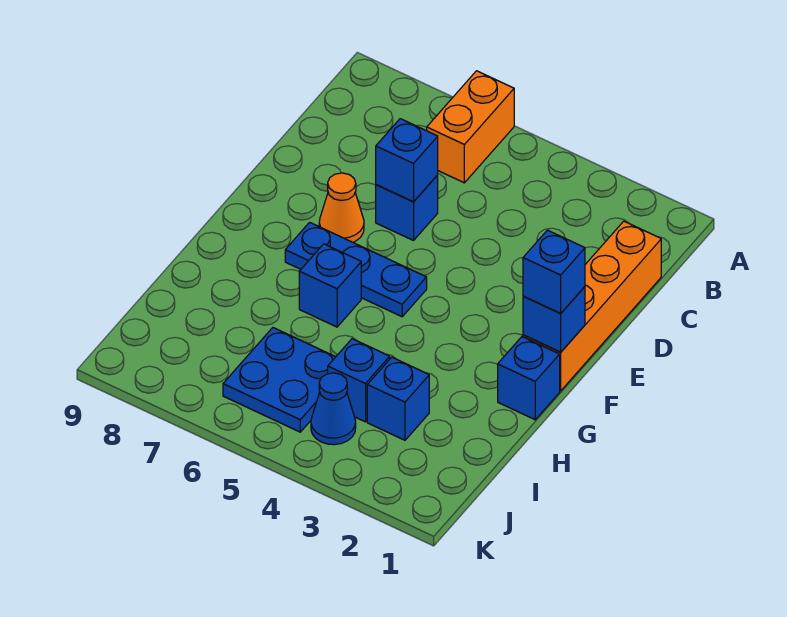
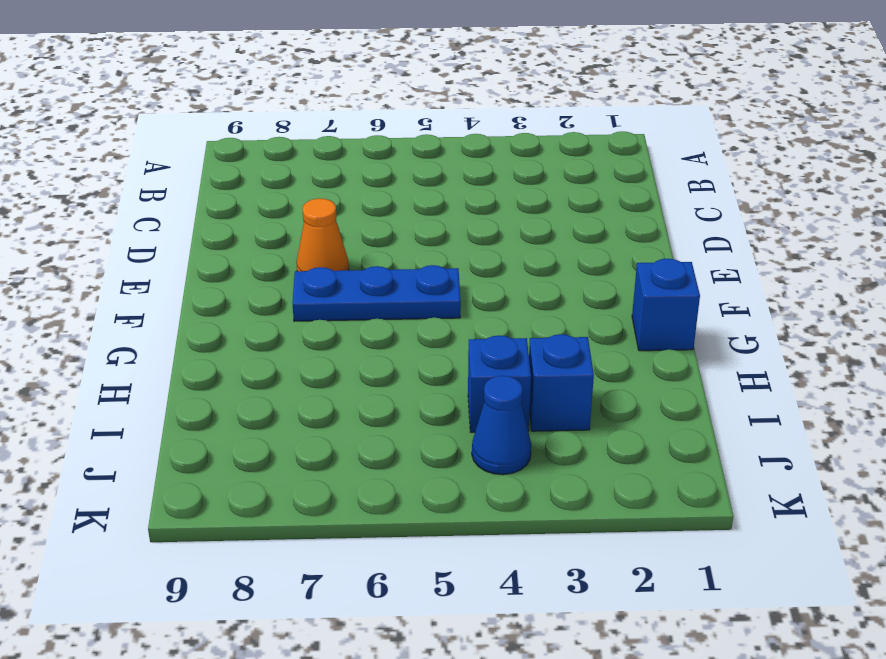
none -> orange 1x2 brick [427,71,514,183]
none -> orange 1x4 brick [523,221,661,391]
none -> blue 1x1 brick [376,175,438,241]

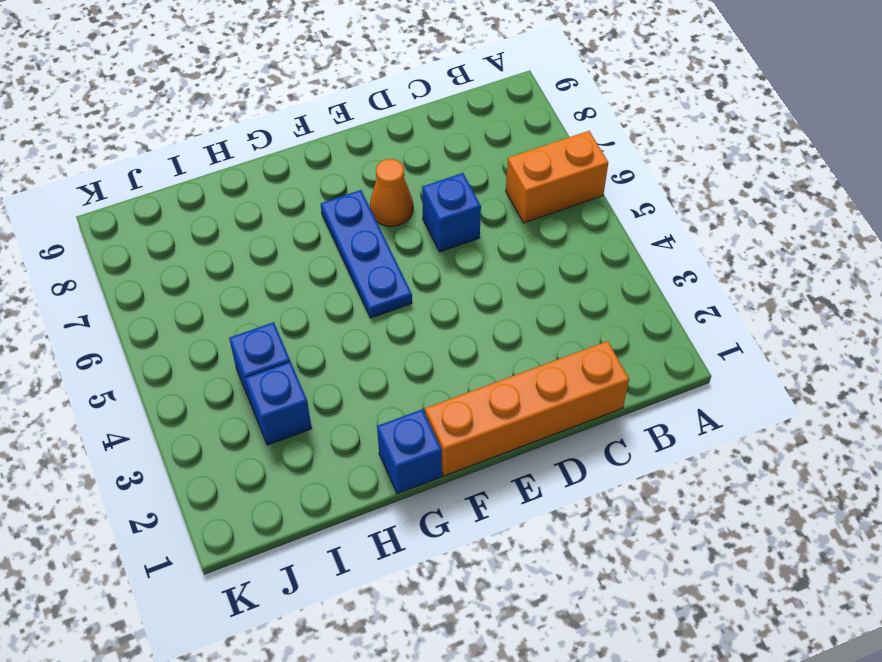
none -> blue 1x1 brick [299,244,361,327]
none -> blue 2x2 plate [223,328,335,432]
none -> blue 1x1 cone [311,373,356,445]

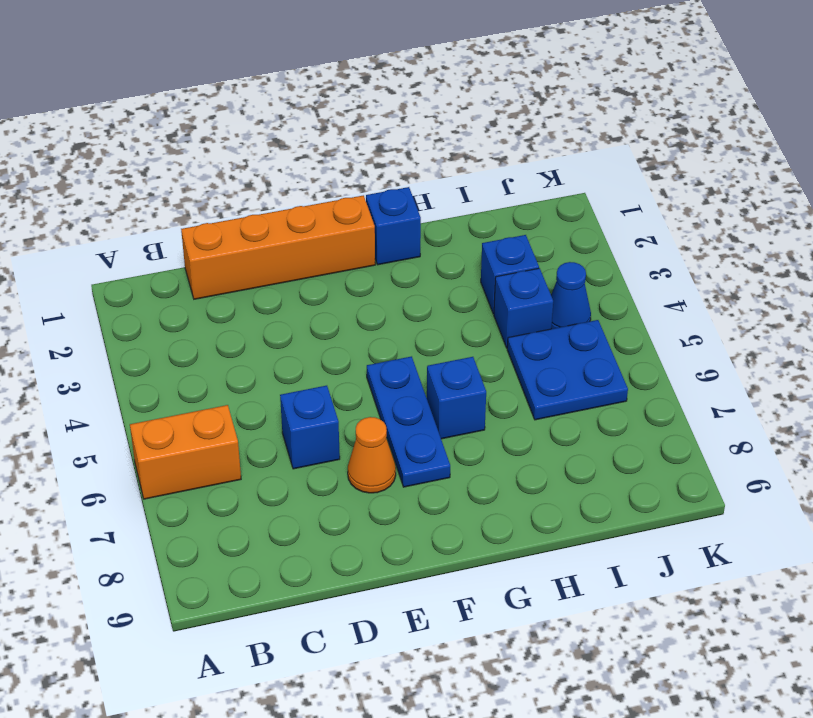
none -> blue 1x1 brick [376,119,438,202]
none -> blue 1x1 brick [523,287,585,352]
none -> blue 1x1 brick [523,230,585,313]

